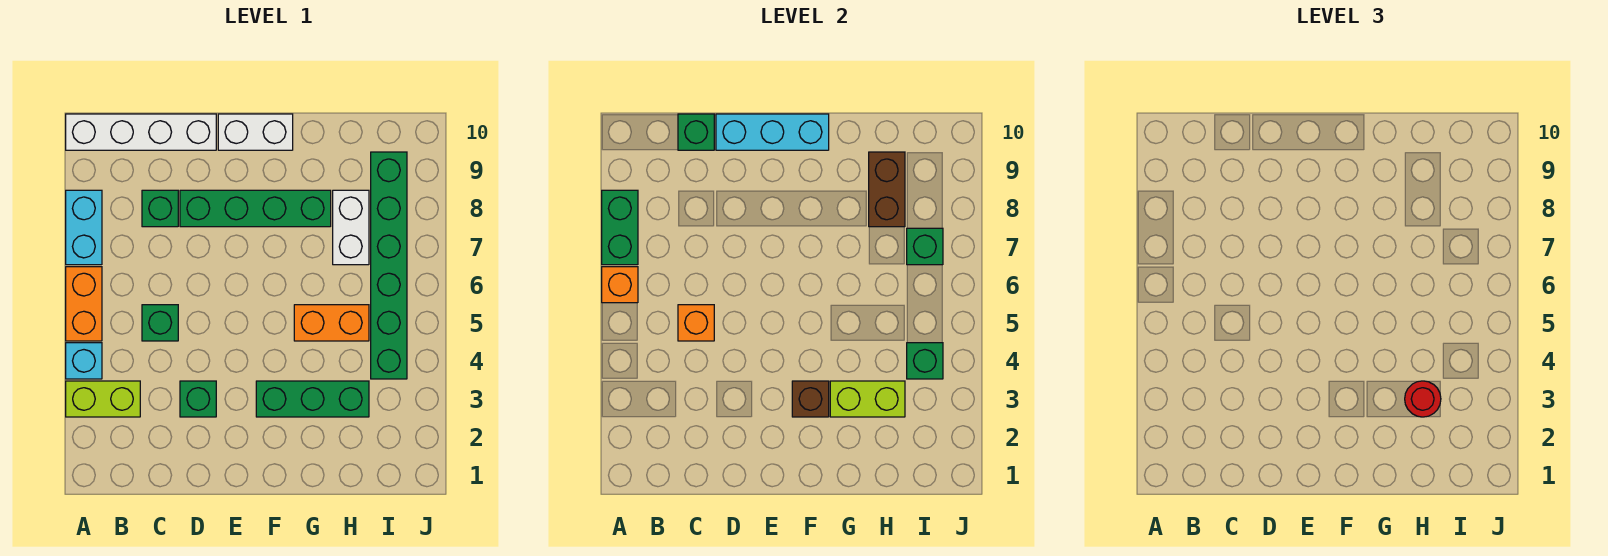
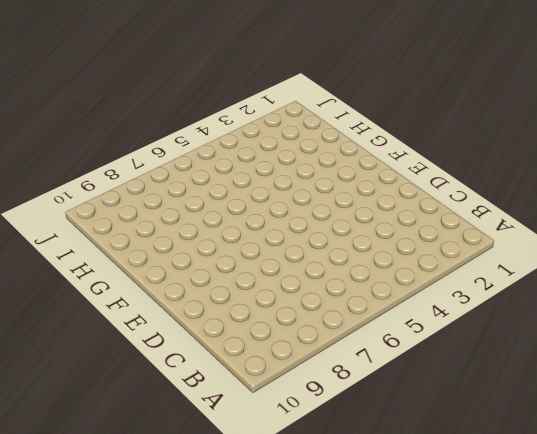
none -> lime 1x2 brick [66,381,140,417]
none -> cyan 1x1 brick [66,343,102,379]
none -> orange 1x2 brick [66,267,102,341]

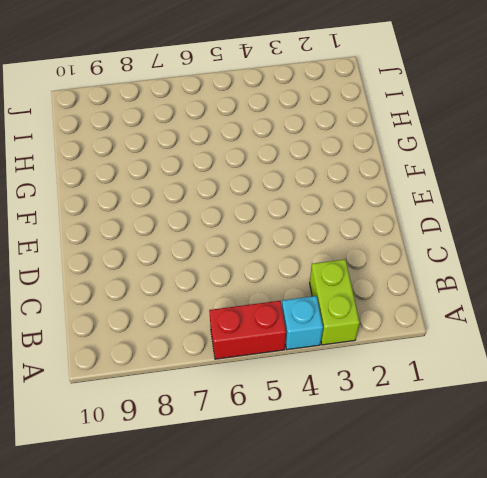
red 1x2 brick [209,301,286,359] -> orange 1x2 brick [66,267,102,341]
none -> cyan 1x2 brick [66,190,102,265]
none -> white 1x4 brick [66,114,216,150]
none -> green 1x1 brick [142,305,178,341]

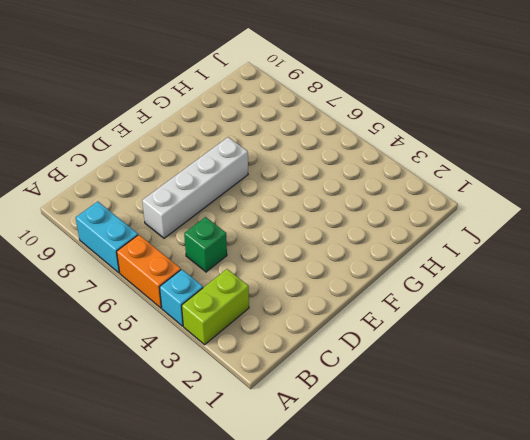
white 1x4 brick [142,137,248,238] -> white 1x4 brick moved to [66,114,216,150]
none -> green 1x1 brick [142,190,178,227]
none -> green 1x1 brick [180,381,216,417]
none -> green 1x4 brick [180,190,331,227]

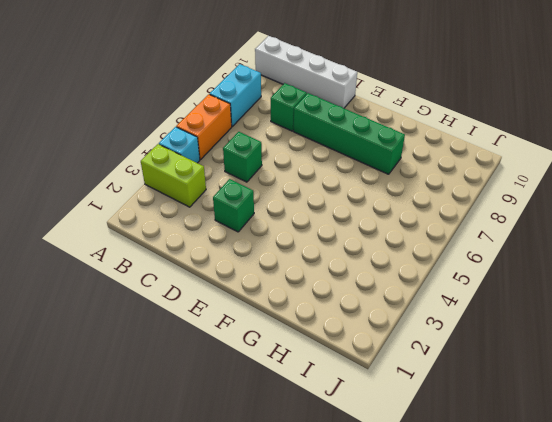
none -> white 1x2 brick [218,114,293,150]
none -> green 1x3 brick [256,381,369,417]
none -> orange 1x2 brick [294,305,369,341]

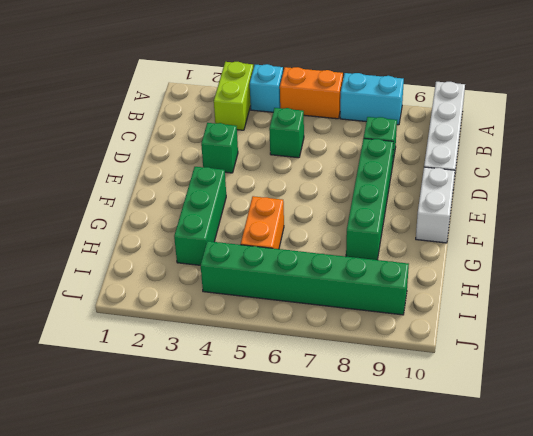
none -> white 1x2 brick [333,190,369,265]
none -> orange 1x1 brick [602,267,638,303]
none -> green 1x2 brick [602,190,638,265]

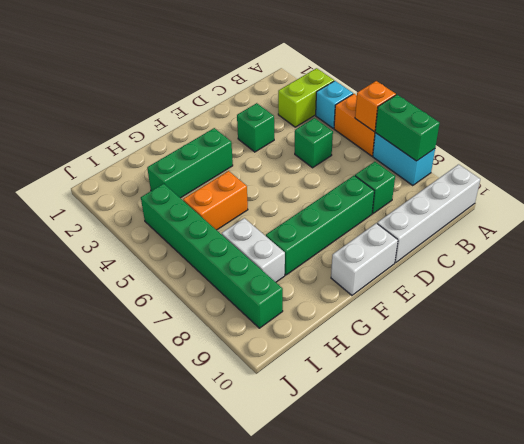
none -> orange 1x1 brick [678,305,714,341]
none -> green 1x1 brick [678,114,714,150]
none -> cyan 1x3 brick [716,114,829,150]

